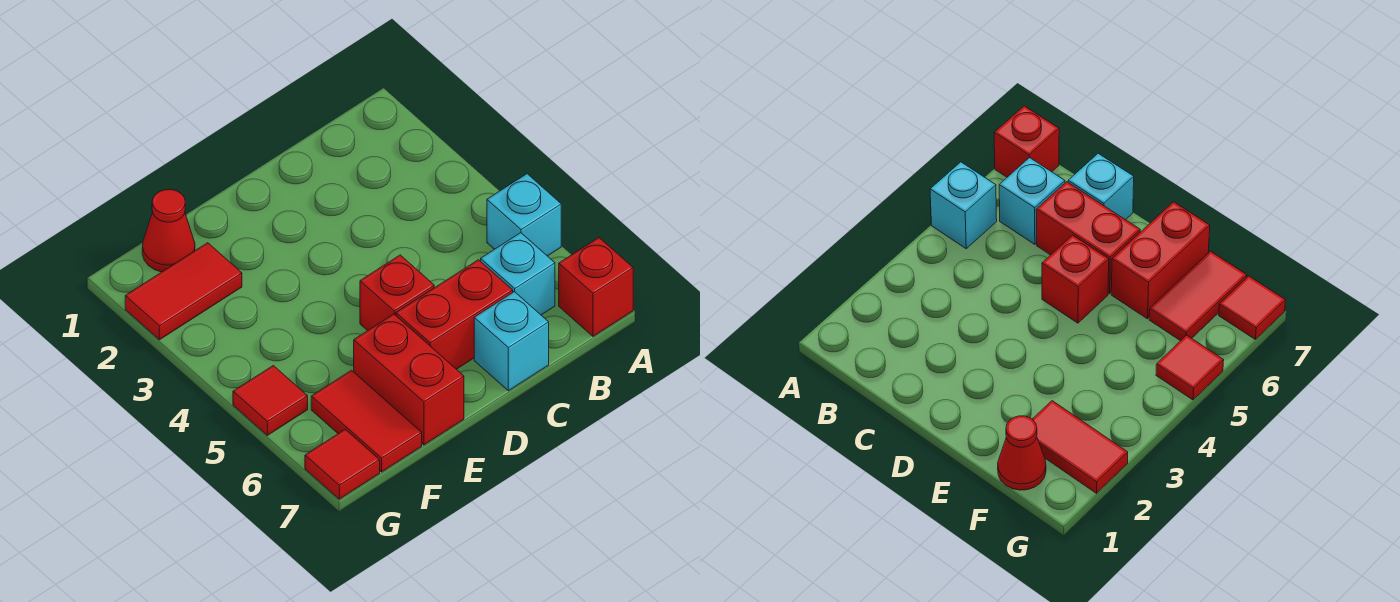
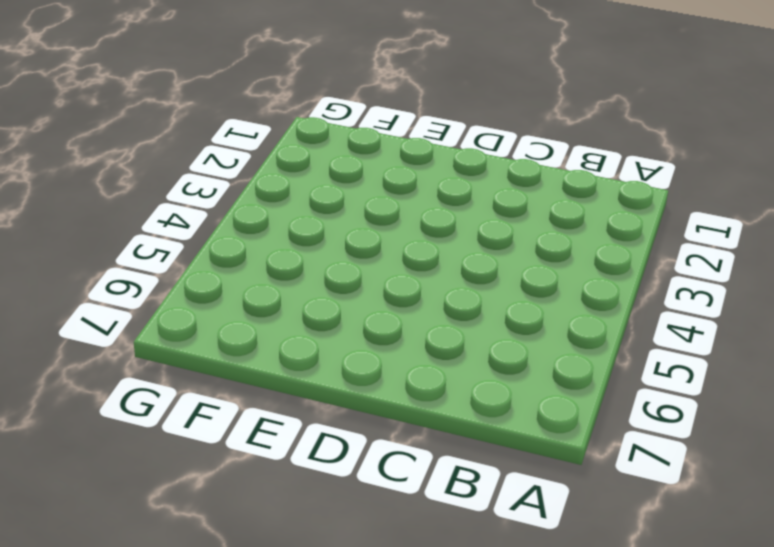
none -> cyan 1x1 brick [487,174,561,256]
none -> red 1x1 brick [559,238,633,336]
none -> cyan 1x1 brick [481,233,555,315]

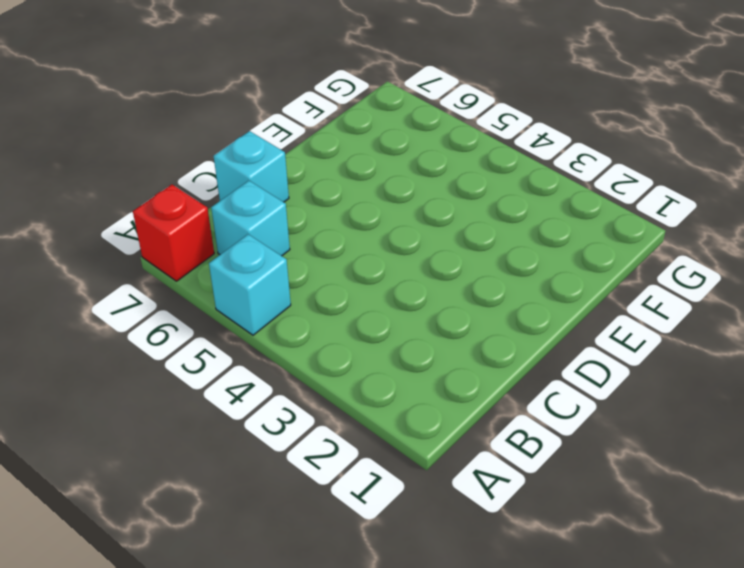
none -> red 1x2 brick [396,260,513,369]
none -> red 1x1 brick [360,255,434,331]
none -> red 1x2 brick [354,314,464,445]

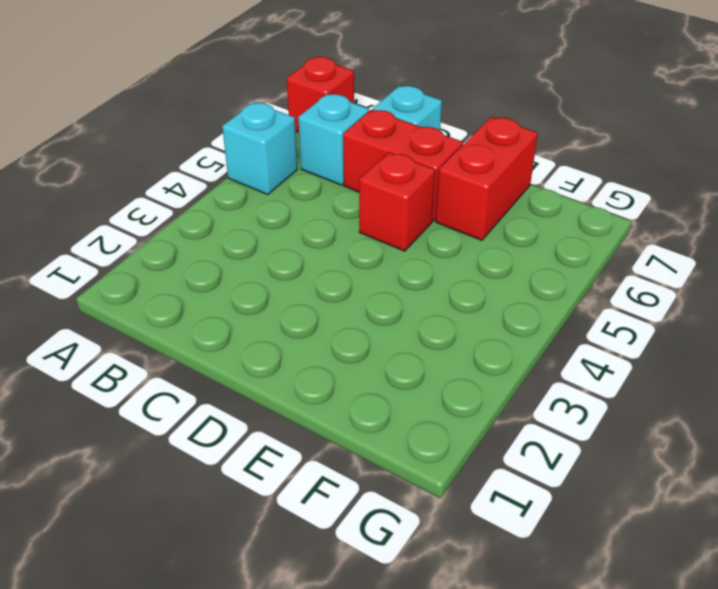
none -> red 1x1 cone [142,189,195,272]
none -> red 1x2 tile [125,243,242,340]
none -> red 1x2 tile [311,370,422,472]

